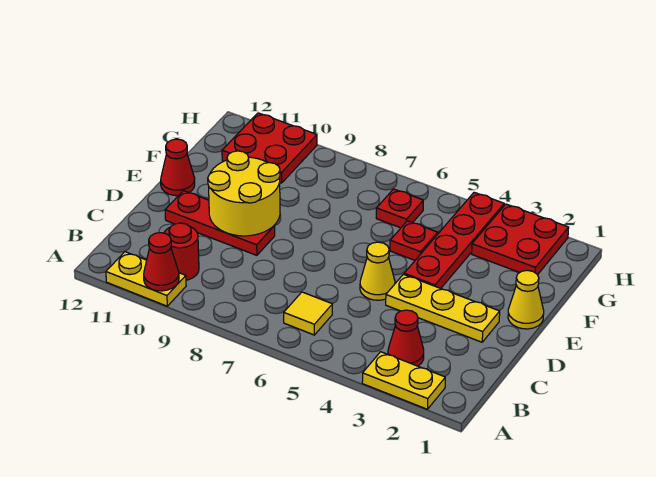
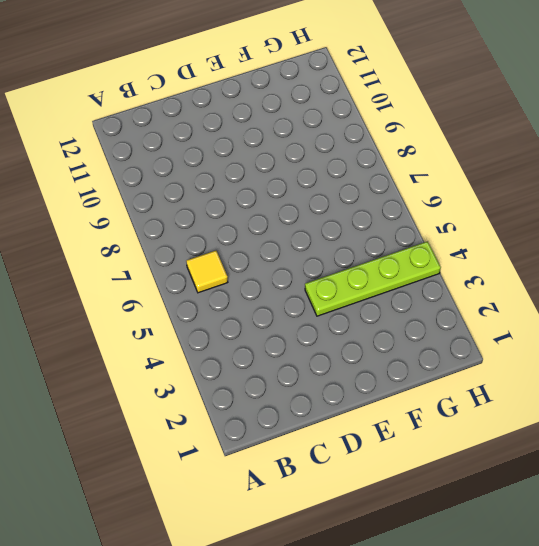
lime 1x4 plate [305,242,441,316] -> red 1x4 plate [404,192,504,288]
none -> yellow 1x2 plate [362,352,445,409]
none -> yellow 1x2 plate [106,252,186,306]
none -> red 1x1 cone [388,310,424,366]

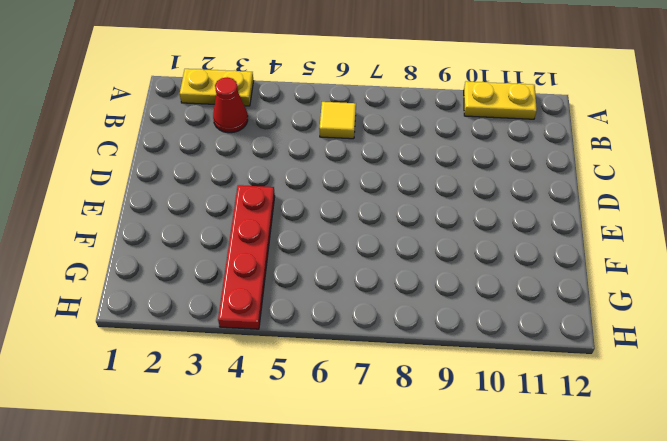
none -> red 1x1 round brick [164,223,199,280]
none -> yellow 1x3 plate [386,274,500,342]
none -> yellow 1x1 cone [360,242,395,300]

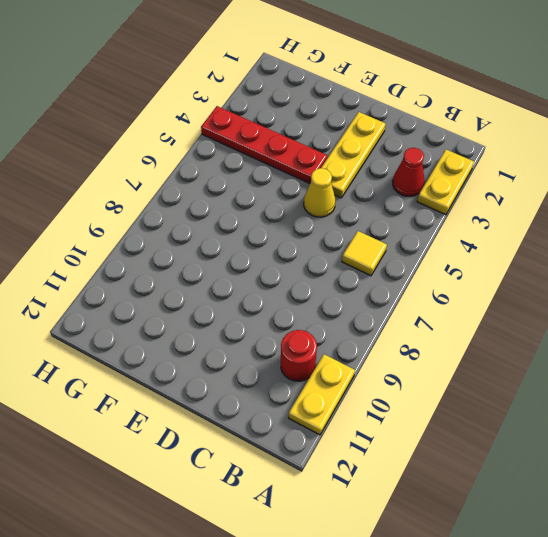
none -> red 1x3 plate [165,191,275,255]
none -> yellow 1x1 cone [508,270,544,329]
none -> red 1x1 cone [161,139,195,196]

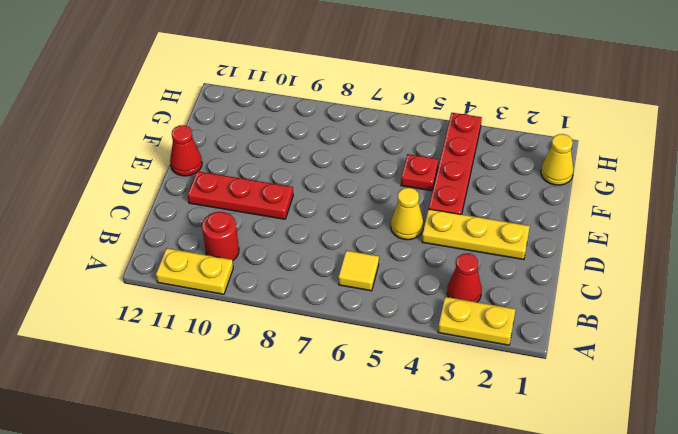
yellow 1x1 cone [541,134,573,185] -> yellow 1x1 cone moved to [508,270,544,329]
none -> red 2x2 plate [472,204,569,275]
none -> red 1x1 plate [376,189,423,228]
none -> red 2x2 plate [222,113,317,183]

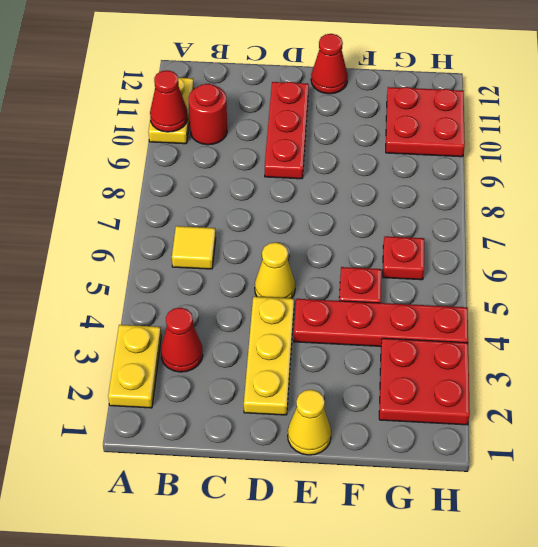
none -> yellow 2x2 round brick [208,151,280,236]

